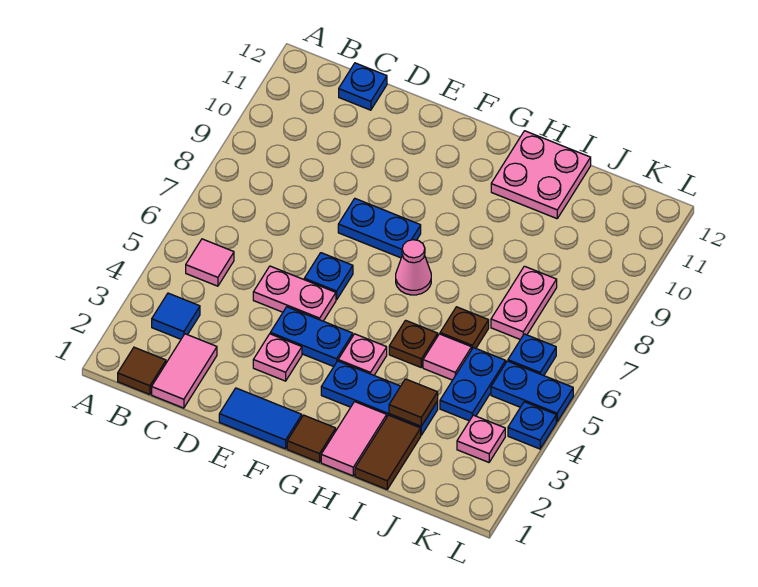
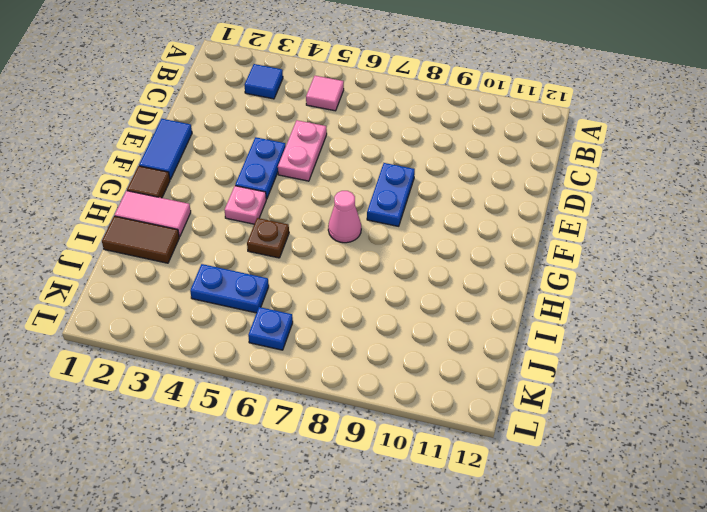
none -> brown 1x1 tile [118,347,166,395]
none -> pink 1x2 tile [152,334,217,408]
none -> blue 1x1 plate [339,63,387,110]

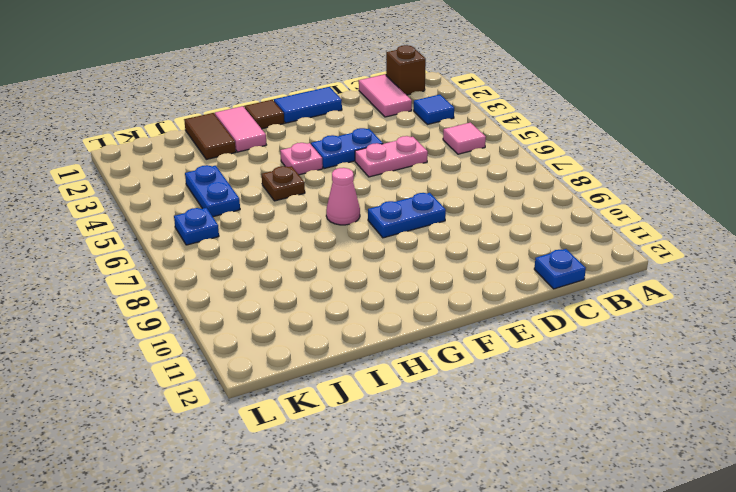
brown 1x1 brick [386,45,426,95] -> brown 1x1 tile [118,347,166,395]
none -> pink 1x1 plate [253,334,302,381]
none -> blue 1x1 plate [304,253,353,300]
none -> blue 1x3 plate [321,361,438,435]

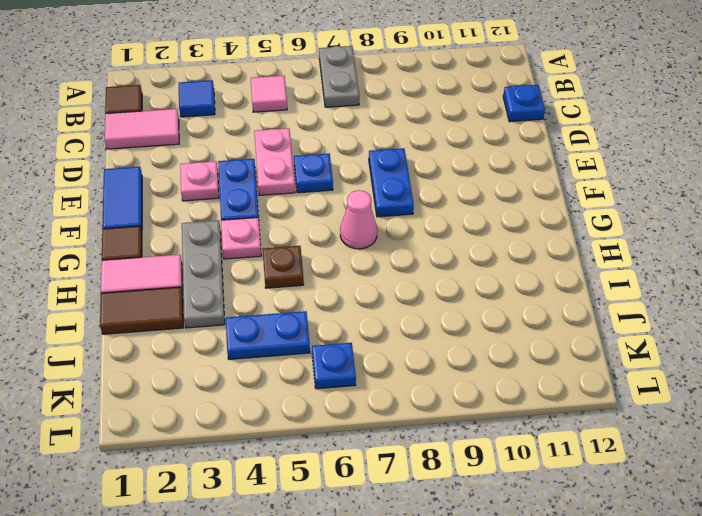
grey 1x2 plate [319,46,359,107] -> none
grey 1x3 plate [182,220,225,328] -> blue 1x3 plate [321,361,438,435]
none -> pink 2x2 plate [491,131,591,219]
none -> pink 1x1 tile [423,334,472,380]
none -> brown 1x1 plate [440,307,489,348]

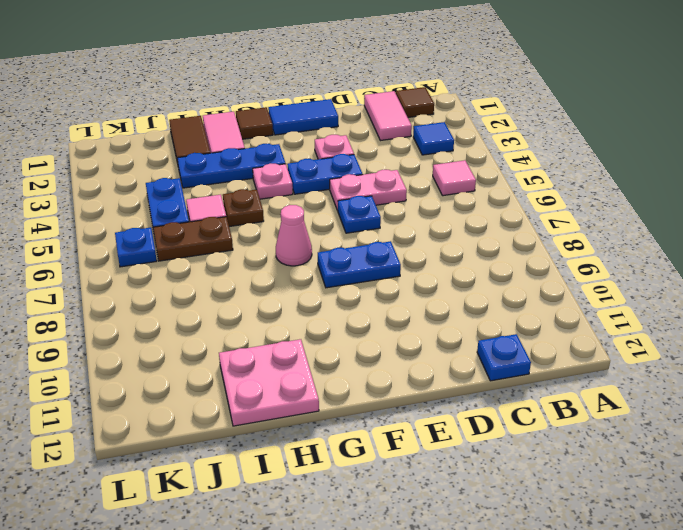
brown 1x2 plate [153,217,233,261] -> brown 1x1 plate [440,307,489,348]
none -> pink 1x2 plate [491,266,557,340]
none -> pink 1x1 plate [457,415,505,462]
none -> blue 1x2 plate [491,361,573,422]

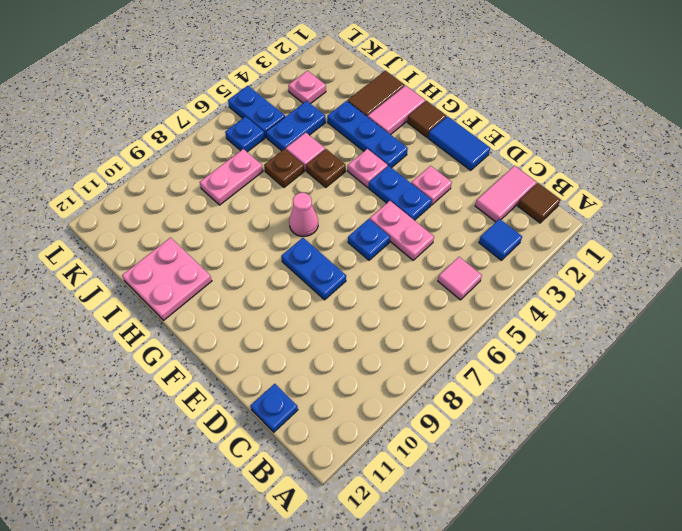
none -> blue 1x1 plate [508,402,556,449]
none -> brown 1x1 tile [389,379,438,426]

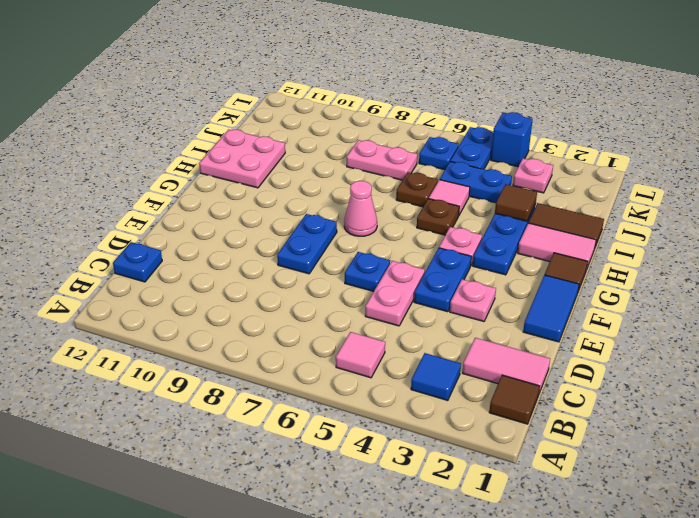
blue 1x1 brick [491,112,533,167] -> blue 1x1 plate [508,402,556,449]

